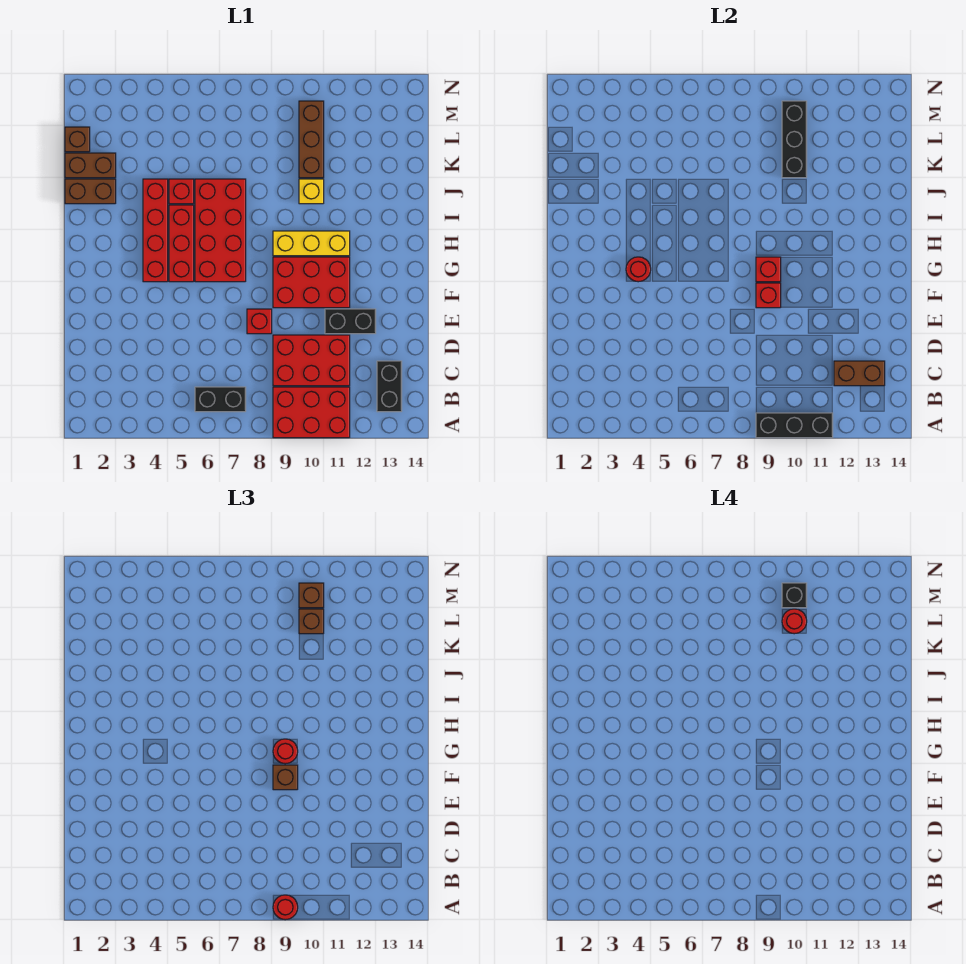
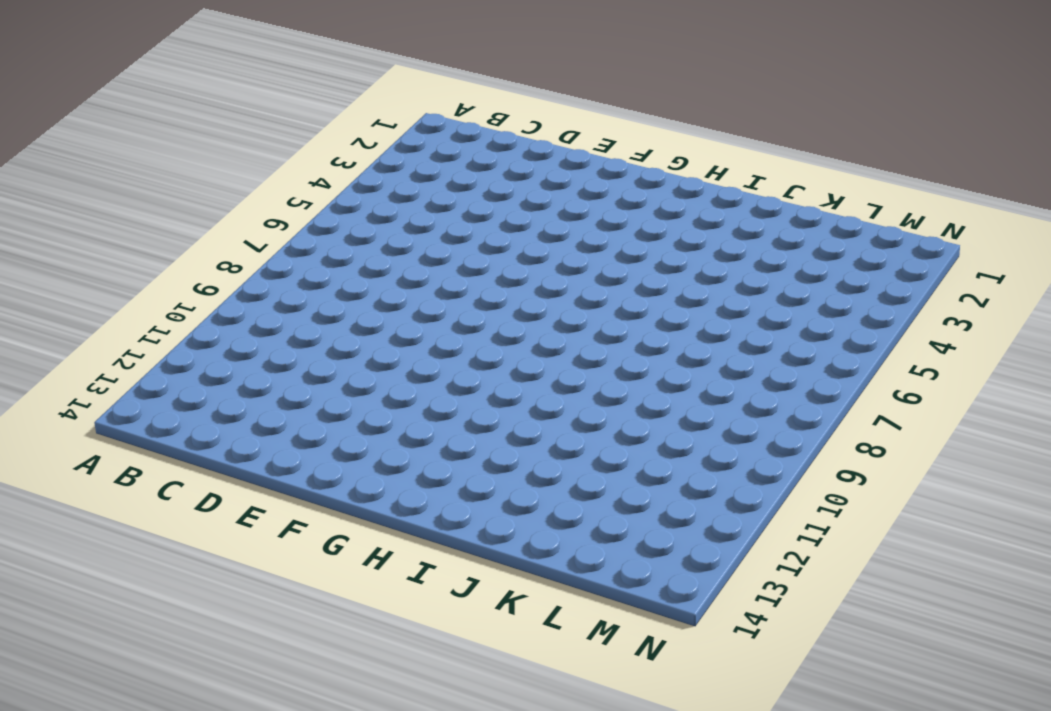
none -> red 2x3 brick [273,387,350,438]
none -> black 1x2 brick [195,387,246,412]
none -> black 1x2 brick [377,361,402,412]
none -> red 2x3 brick [273,335,350,386]

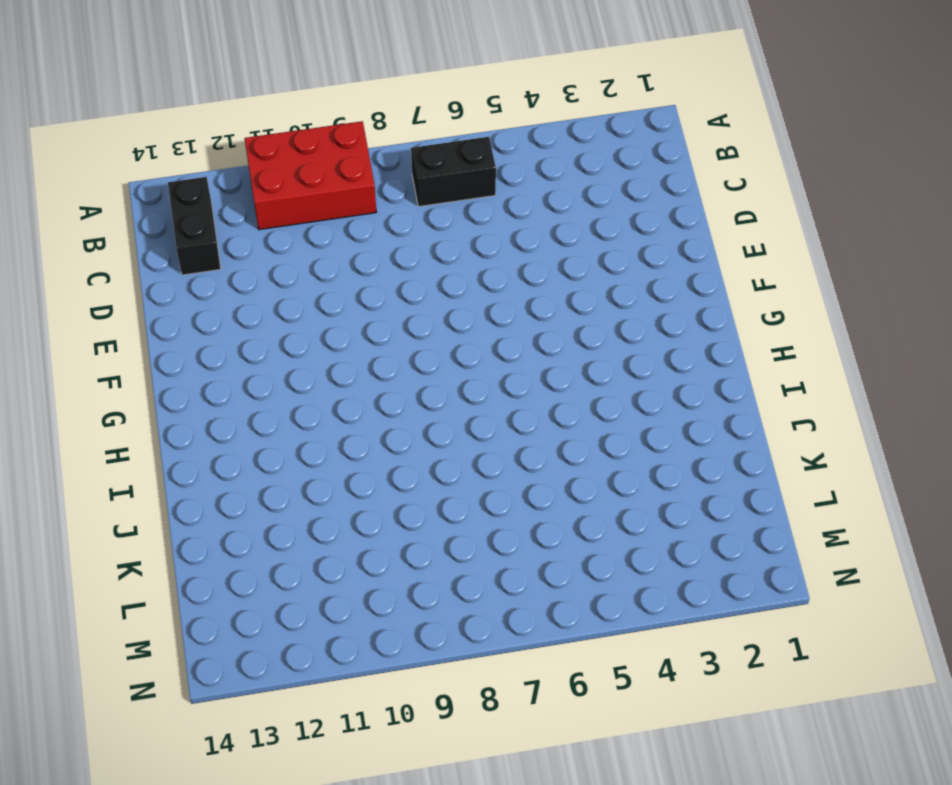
none -> red 2x3 brick [273,335,350,386]
none -> red 1x1 brick [247,309,272,334]
none -> black 1x2 brick [325,309,376,334]
none -> red 2x3 brick [273,257,350,308]

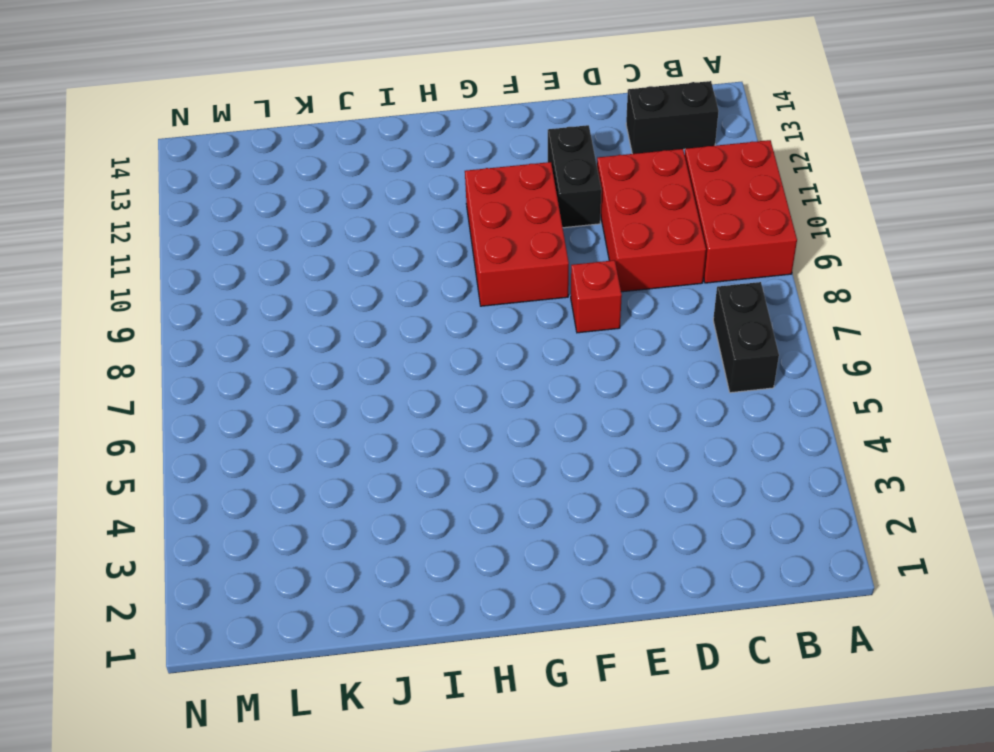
none -> red 1x4 brick [143,179,168,282]
none -> red 1x3 brick [169,205,194,282]
none -> red 2x4 brick [195,179,246,282]
none -> yellow 1x3 brick [273,231,350,256]

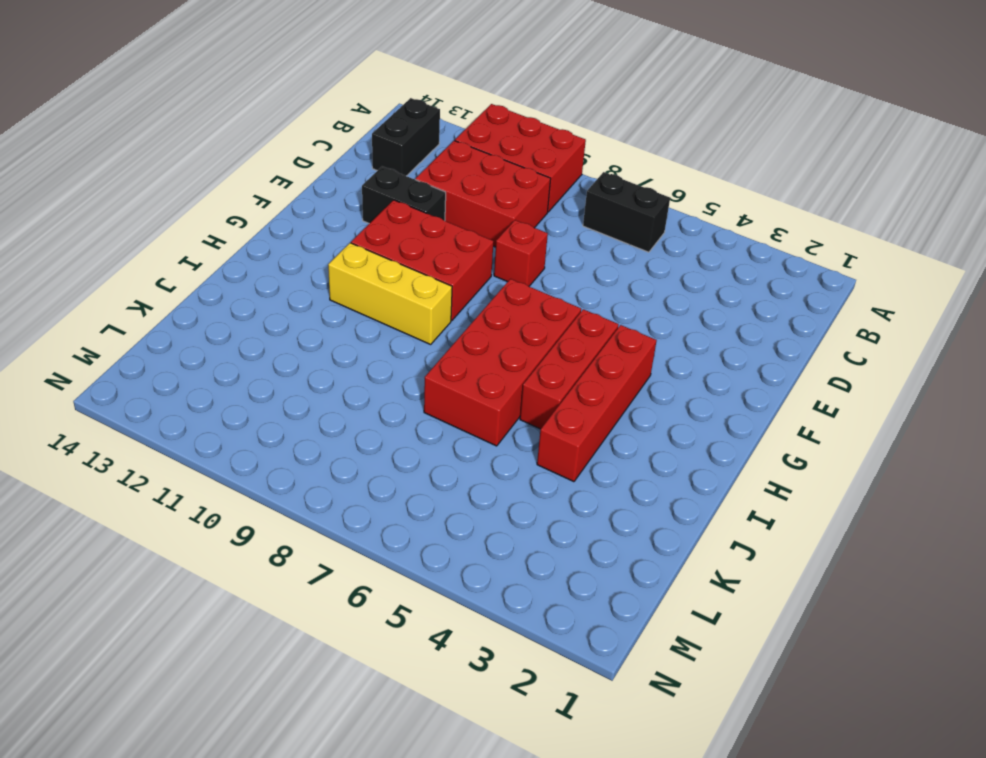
none -> brown 1x2 brick [65,179,116,204]
none -> red 1x1 brick [169,179,194,204]
none -> yellow 1x1 brick [299,179,324,204]
none -> brown 1x2 brick [65,153,116,178]

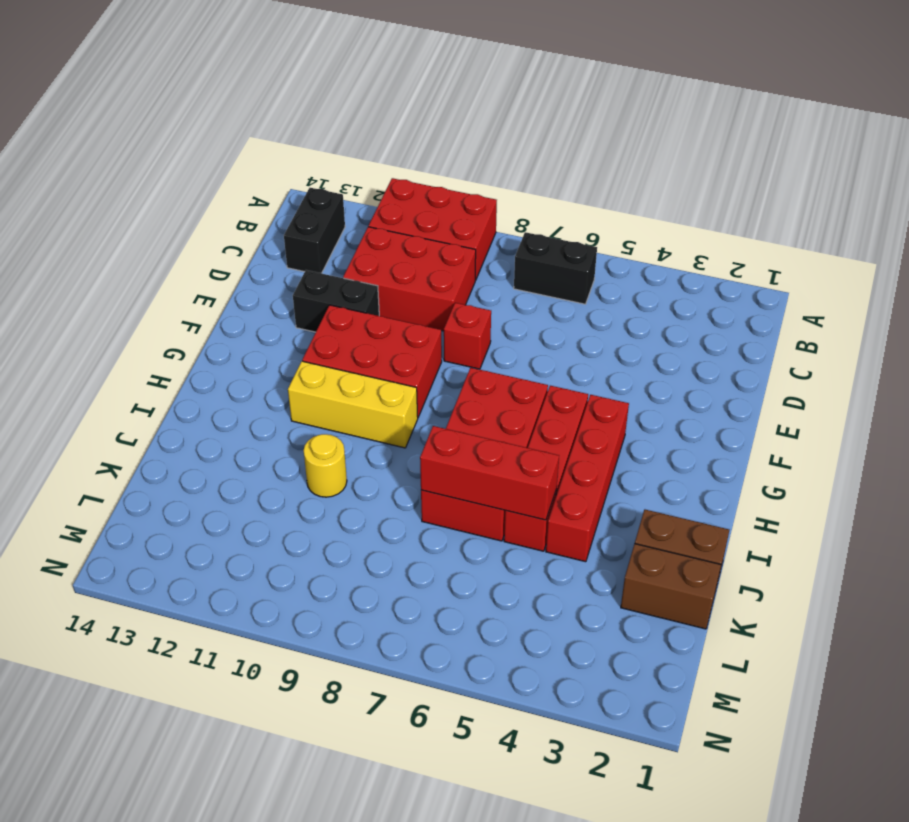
red 1x3 brick [420,426,559,520] -> none
yellow 1x1 round brick [304,434,347,497] -> yellow 1x1 brick [299,179,324,204]
none -> brown 1x3 brick [299,101,324,178]
none -> brown 1x1 brick [65,127,90,152]
none -> black 1x3 brick [756,413,833,438]
none -> brown 1x2 brick [834,361,885,386]

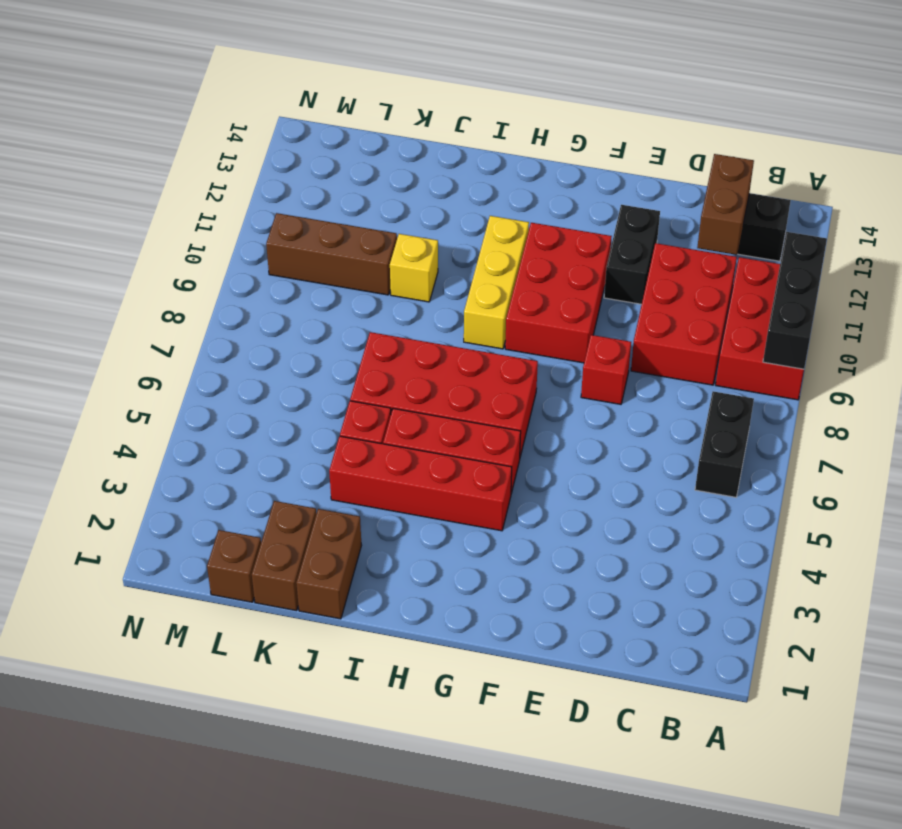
none -> red 1x1 brick [756,283,781,308]
none -> red 1x1 round brick [626,257,651,282]
none -> red 1x1 brick [756,257,781,282]
none -> black 1x3 brick [782,101,807,178]

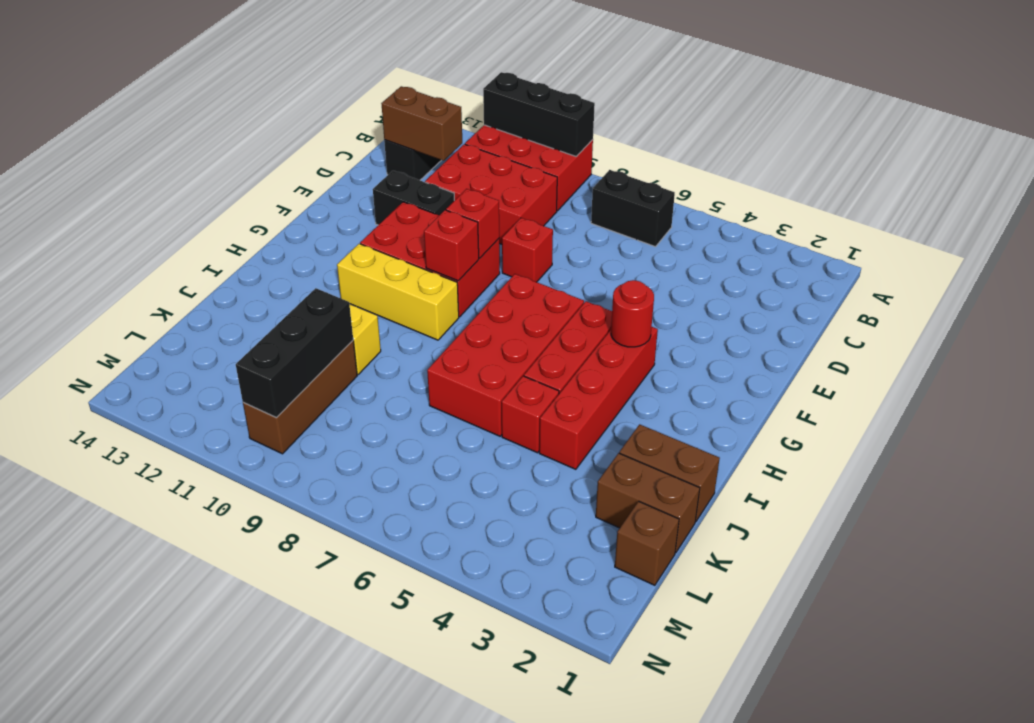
none -> red 1x1 round brick [273,895,298,920]
none -> brown 1x1 brick [273,765,298,790]
none -> red 1x1 round brick [273,739,298,764]
none -> brown 1x1 brick [299,609,324,634]

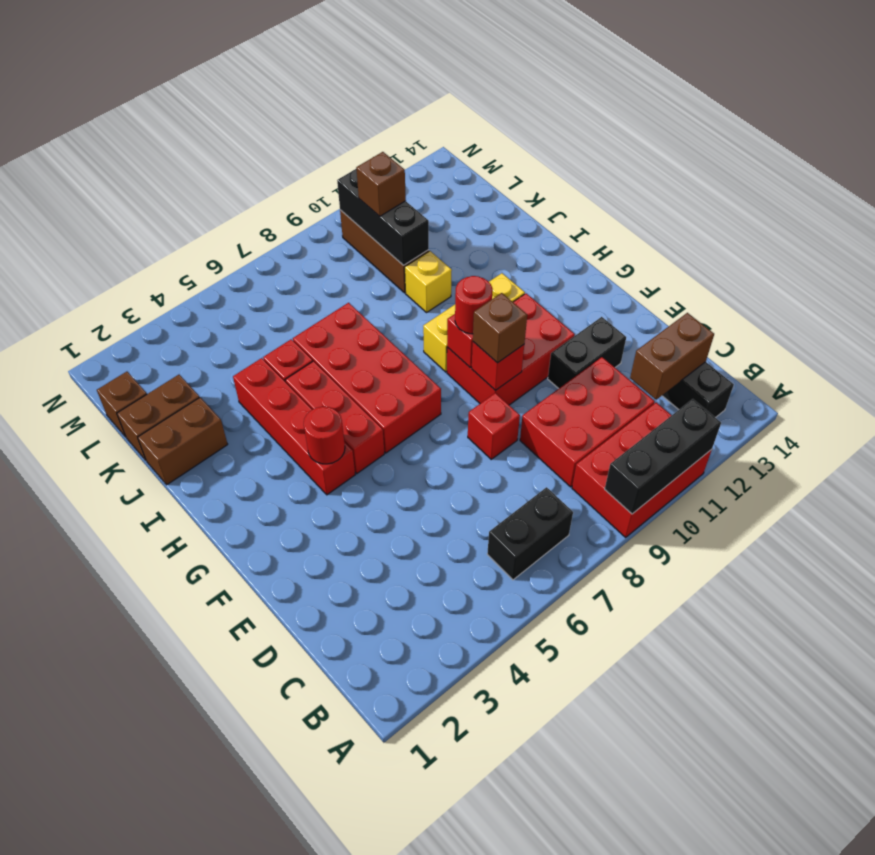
none -> red 1x1 round brick [273,895,298,920]
none -> brown 1x1 brick [299,583,324,608]
none -> red 1x1 round brick [782,609,807,634]
none -> black 1x1 brick [782,583,807,608]

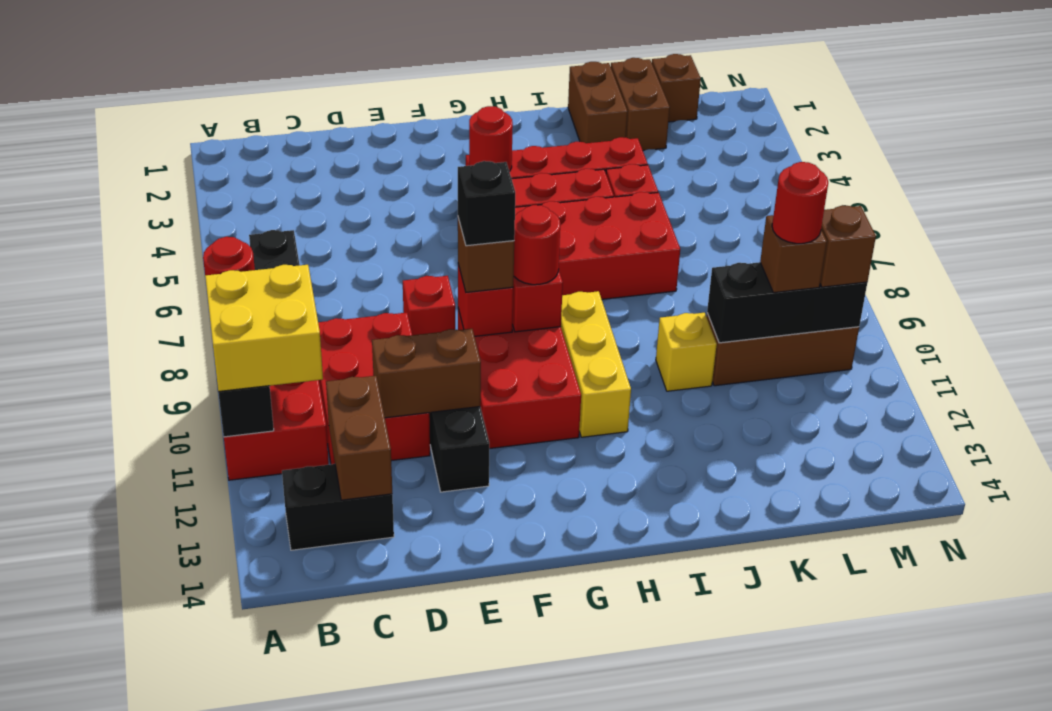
yellow 2x2 brick [205,265,323,392] -> none
brown 1x2 brick [372,329,481,418] -> none
black 1x1 brick [458,161,515,246] -> black 1x1 brick moved to [782,583,807,608]

